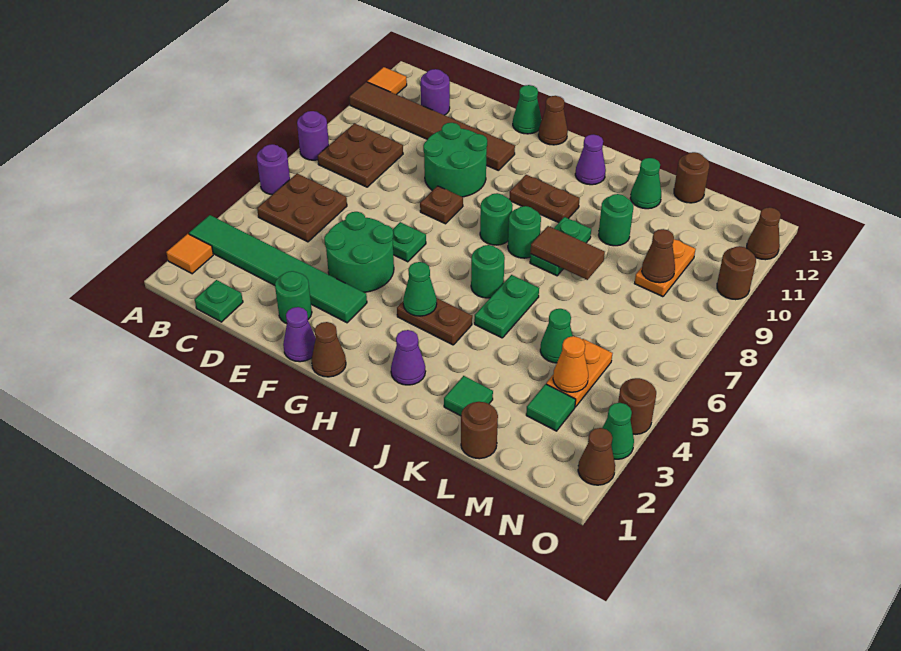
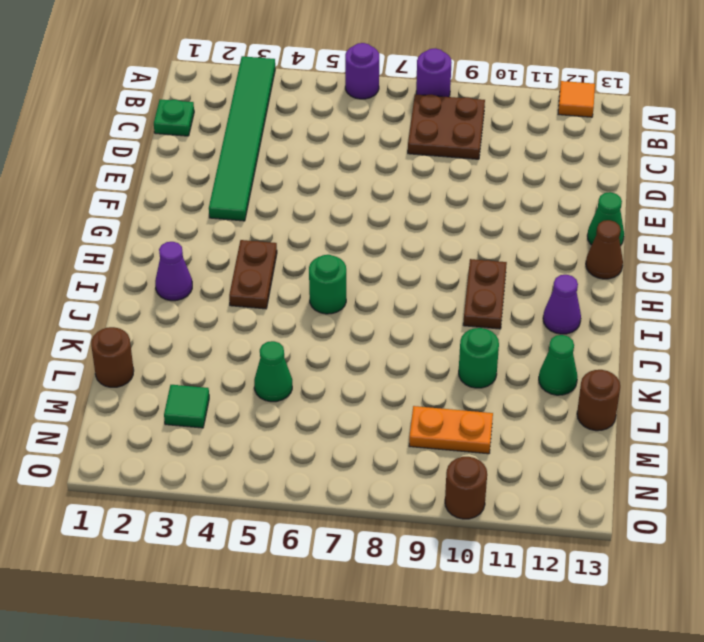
none -> orange 1x1 tile [166,234,213,274]
none -> brown 1x6 tile [349,82,515,171]
none -> brown 2x2 plate [257,173,347,242]
none -> purple 1x1 round brick [421,69,450,115]

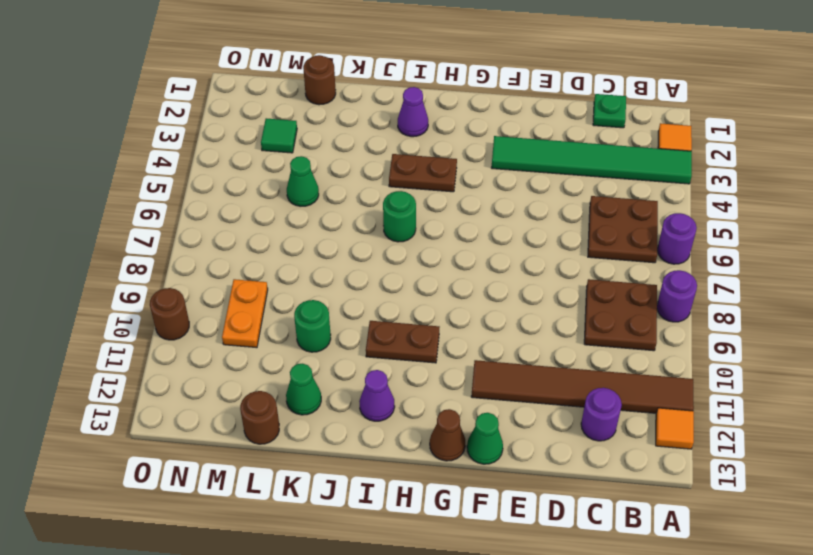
none -> green 1x1 round brick [275,271,312,323]
none -> green 2x2 round brick [324,212,394,292]
none -> green 2x2 round brick [423,123,487,197]
none -> purple 1x1 cone [283,307,316,362]

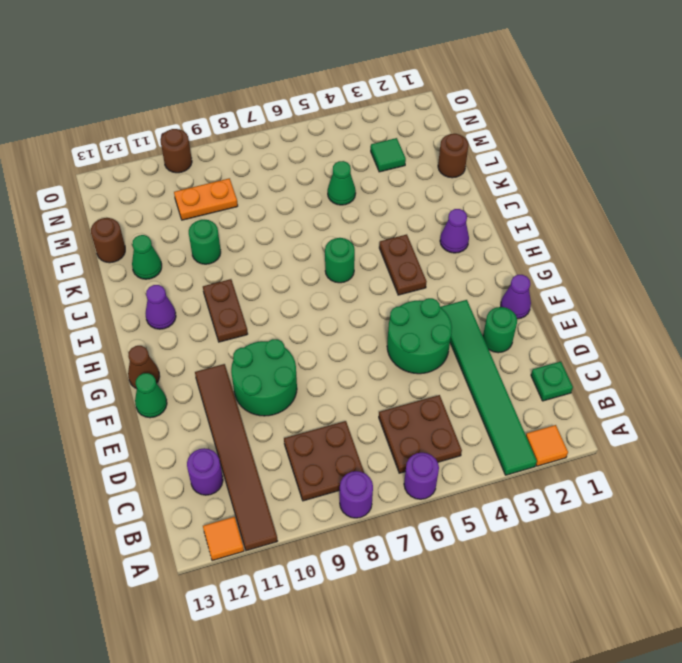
none -> green 1x1 plate [393,222,426,262]
none -> brown 1x1 plate [420,186,463,224]
none -> brown 1x1 cone [311,322,346,377]
none -> green 1x1 round brick [480,193,513,245]

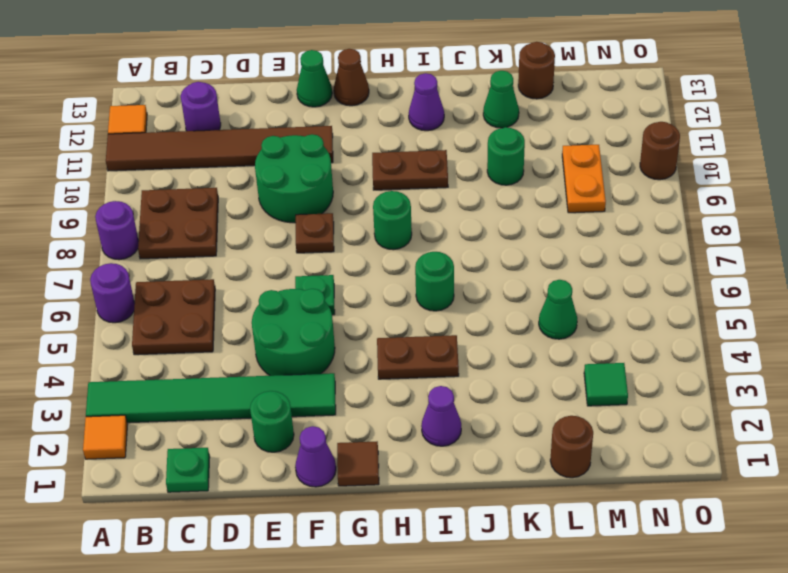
brown 1x1 tile [337,442,379,486] -> brown 1x1 cone [311,322,346,377]
none -> green 1x1 round brick [508,206,541,258]
none -> green 1x2 plate [474,275,539,338]
none -> green 1x2 plate [530,217,591,276]
none -> green 1x1 tile [444,376,493,416]

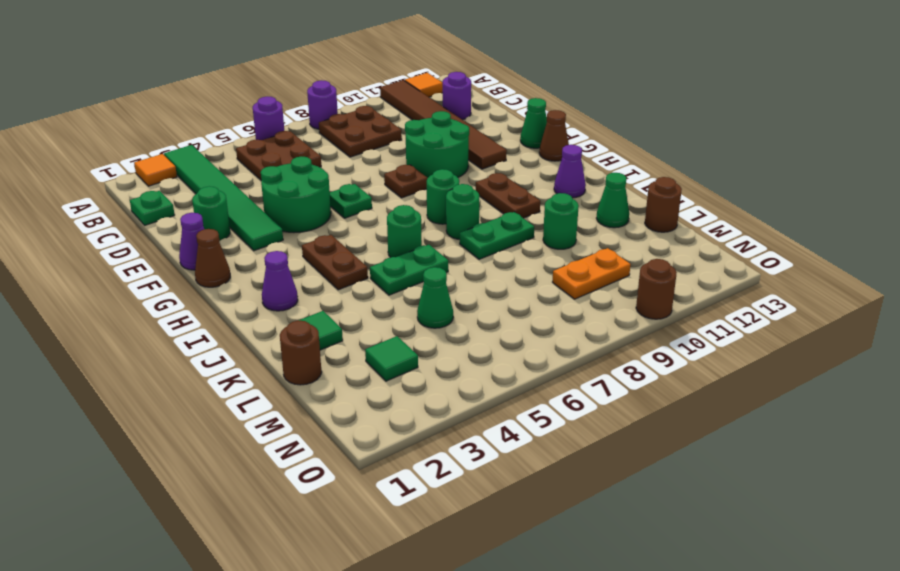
none -> orange 1x2 plate [546,339,613,407]
none -> brown 1x1 cone [578,428,615,485]
none -> green 1x1 cone [603,403,634,459]
none -> brown 1x1 round brick [618,378,656,434]

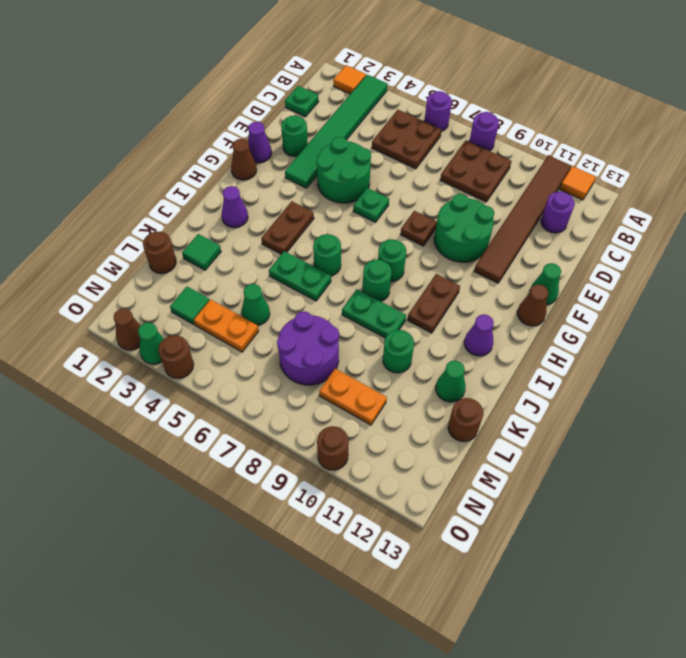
purple 2x2 round brick [277,311,339,385] -> none
none -> brown 1x1 cone [747,207,781,260]
none -> green 1x1 cone [403,262,437,316]
none -> brown 1x2 tile [530,226,605,280]
none -> orange 1x1 cone [553,336,588,392]

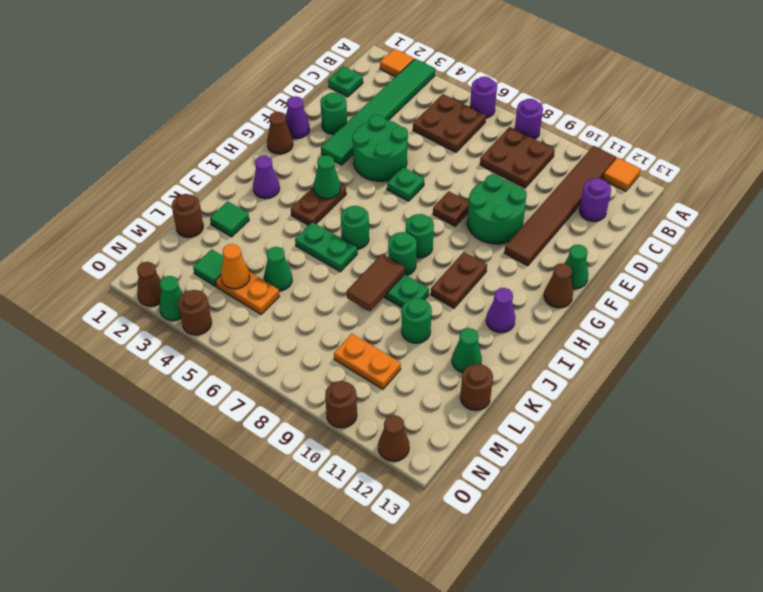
none -> brown 1x1 cone [642,229,675,283]

